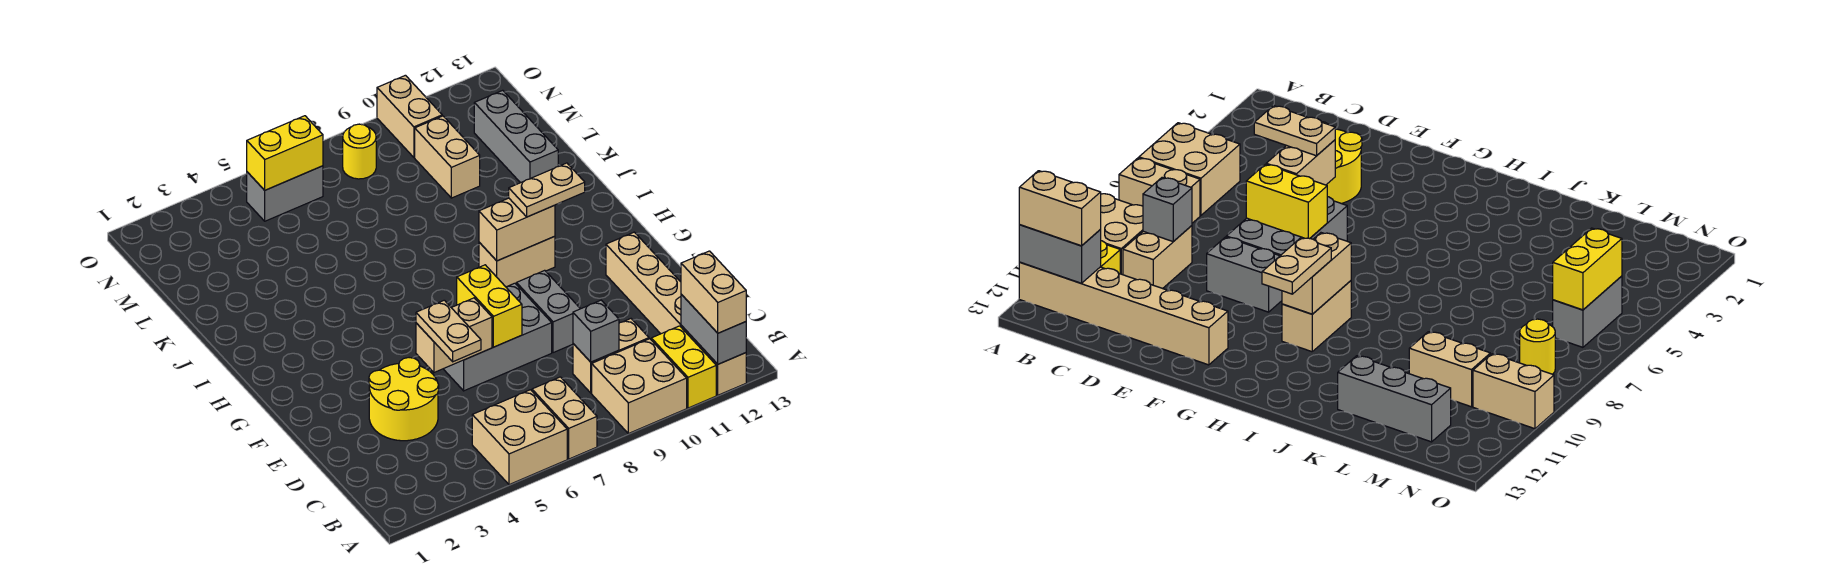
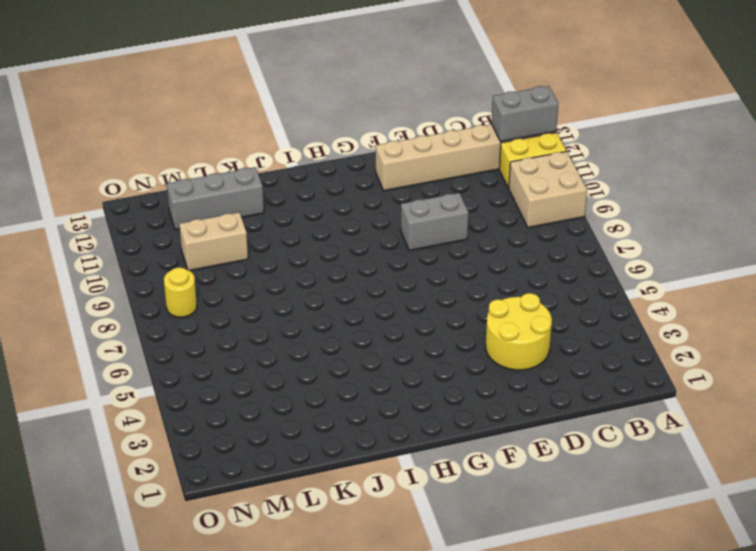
none -> tan 2x2 brick [472,390,567,485]
none -> tan 1x2 brick [532,377,597,459]
none -> tan 1x2 brick [573,319,649,393]

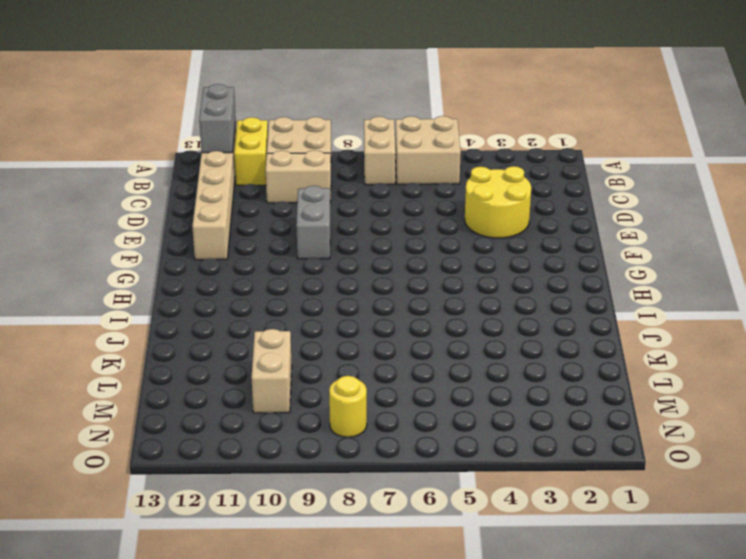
none -> grey 2x3 brick [444,283,552,391]
none -> tan 1x2 brick [479,236,555,287]
none -> grey 1x3 brick [474,90,558,183]

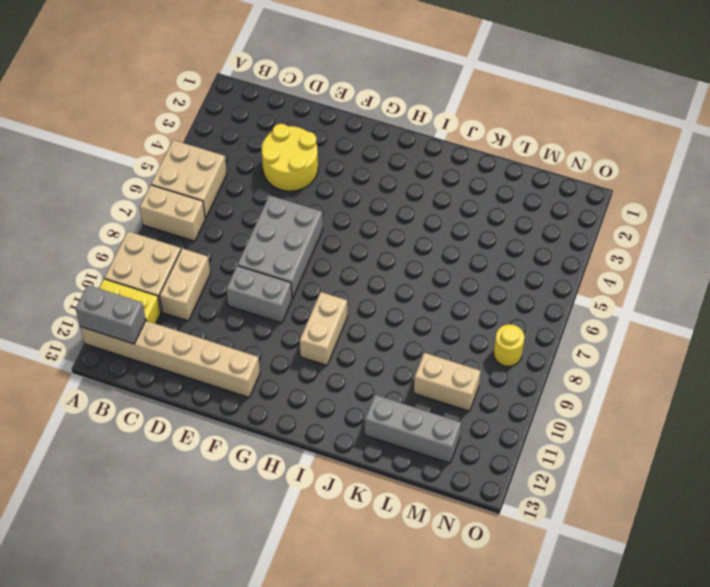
none -> grey 1x2 brick [247,166,323,221]
none -> tan 1x2 brick [377,75,442,157]
none -> grey 1x1 brick [573,300,619,362]

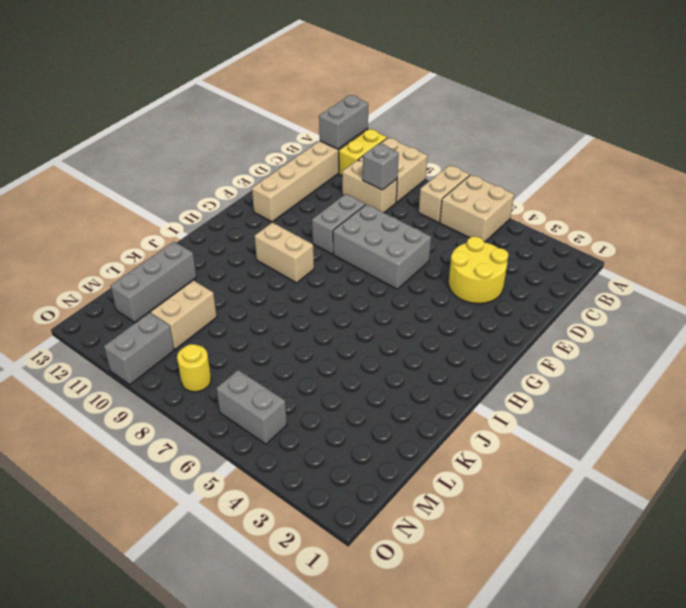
grey 1x2 brick [104,313,174,385] -> tan 1x2 brick [377,75,442,157]
none -> tan 1x2 brick [416,298,492,372]
none -> yellow 1x2 brick [457,265,522,347]
none -> tan 1x2 brick [479,198,555,261]

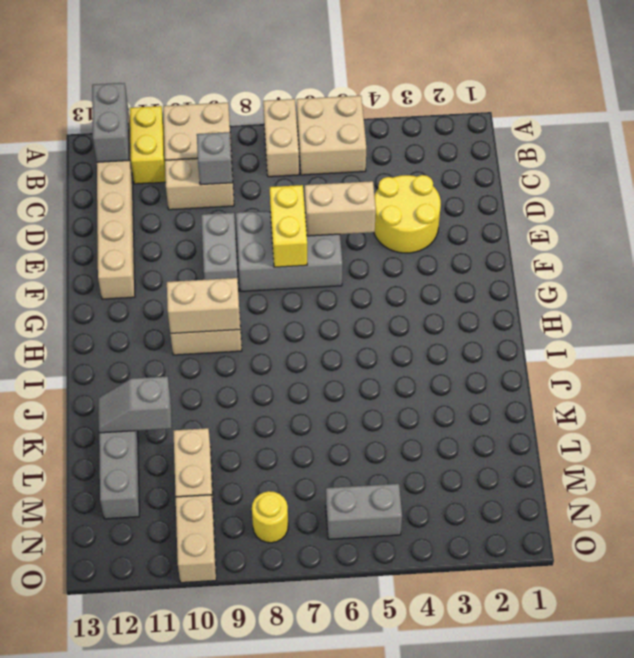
grey 1x2 slope [98,377,172,433] -> none
none -> yellow 1x2 brick [247,116,323,190]
none -> tan 1x2 brick [681,251,746,333]
none -> tan 1x2 plate [416,300,481,362]

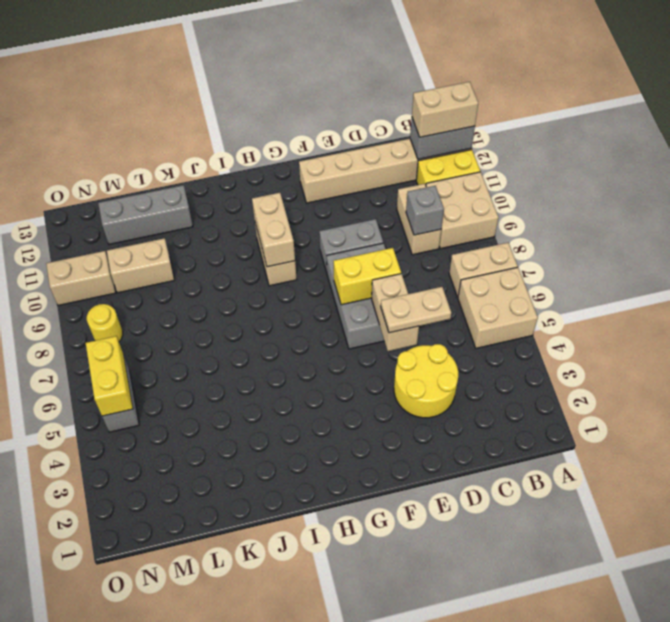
none -> tan 1x2 plate [509,163,585,217]

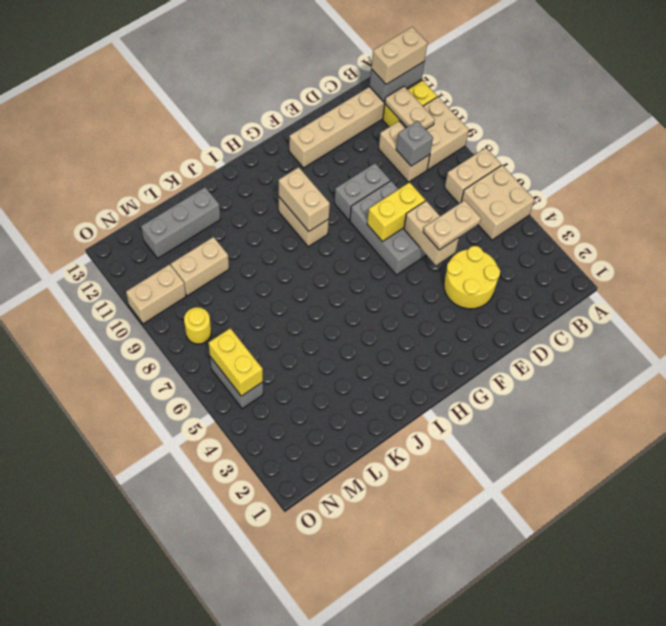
tan 1x2 plate [385,86,435,129] -> tan 1x2 plate moved to [509,163,585,217]

